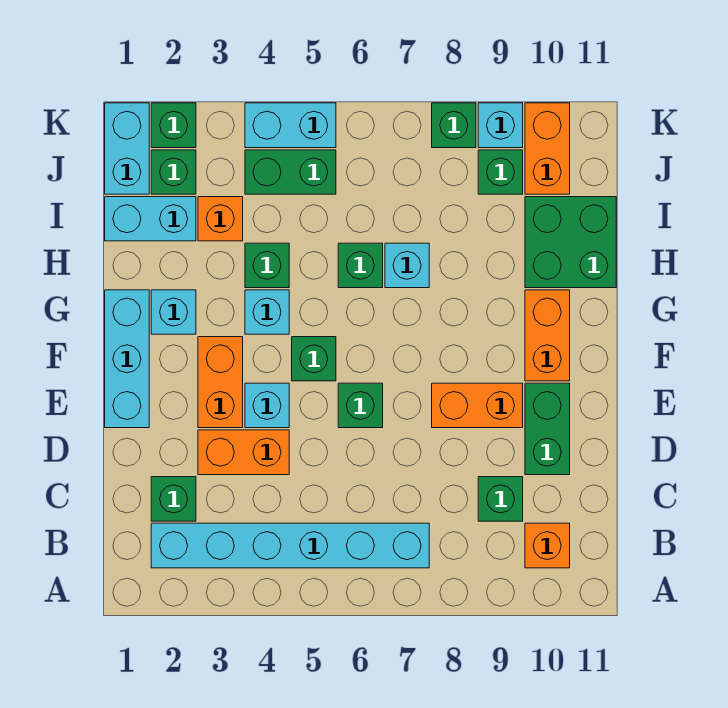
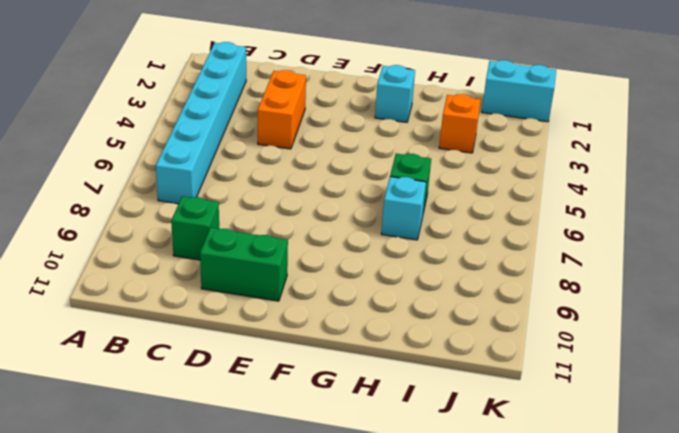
none -> orange 1x1 brick [525,523,570,568]
none -> green 1x1 brick [151,477,196,521]
none -> cyan 1x3 brick [105,290,149,428]
none -> orange 1x2 brick [198,337,243,428]

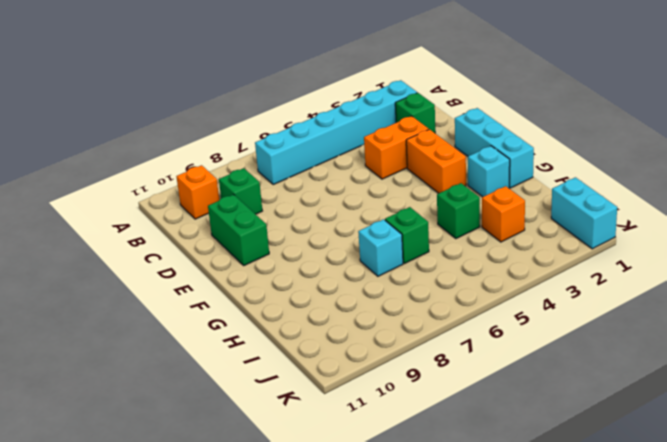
none -> cyan 1x1 brick [245,383,289,428]
none -> green 1x1 brick [338,383,383,428]
none -> orange 1x2 brick [432,383,523,428]
none -> green 1x1 brick [292,337,336,381]

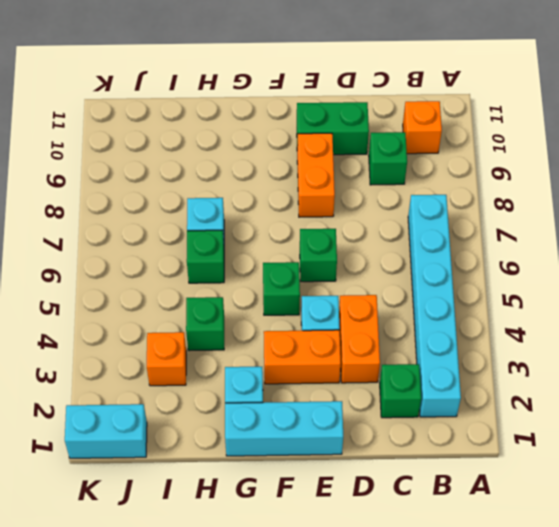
none -> orange 1x2 brick [525,290,570,381]
none -> cyan 1x1 brick [245,290,289,334]
none -> green 2x2 brick [525,197,616,288]
none -> cyan 1x2 brick [105,197,196,241]

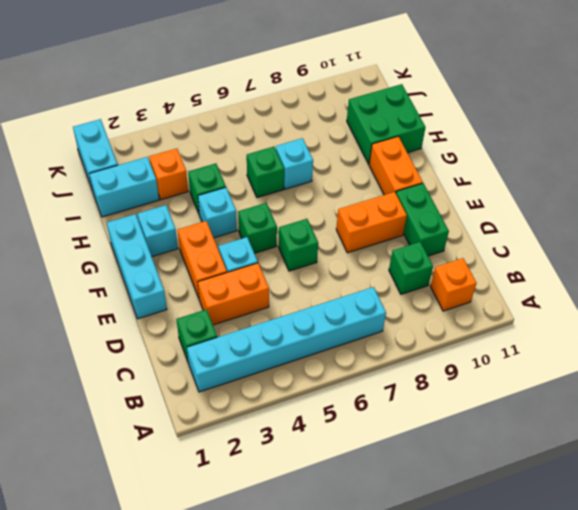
none -> green 1x1 brick [151,150,196,194]
none -> green 1x2 brick [245,150,336,194]
none -> green 1x1 brick [478,150,523,194]
none -> orange 1x2 brick [525,103,570,194]

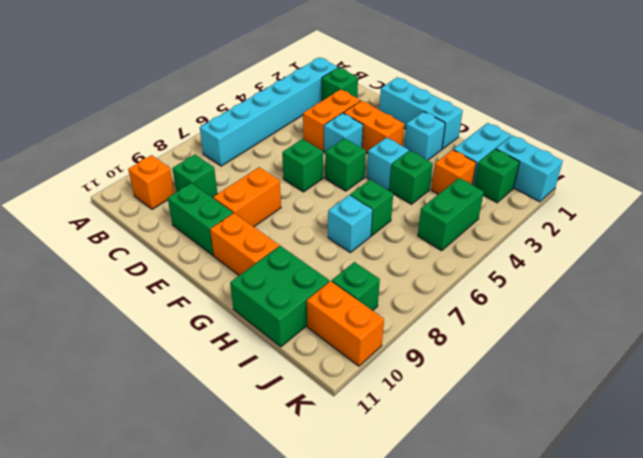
none -> green 1x1 brick [151,103,196,148]
none -> cyan 1x2 brick [245,103,336,148]
none -> green 1x1 brick [432,103,476,148]
none -> cyan 1x1 brick [478,103,523,148]

